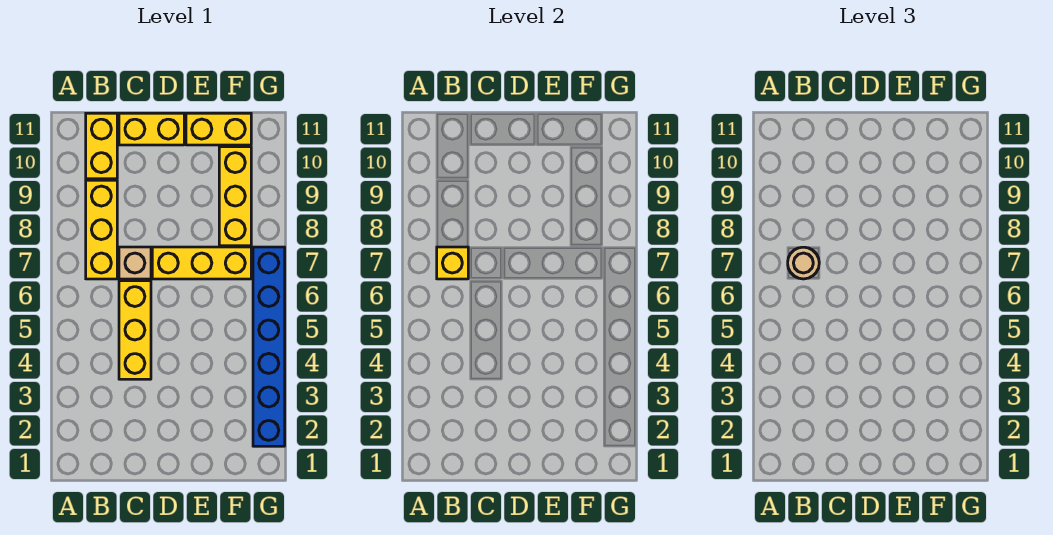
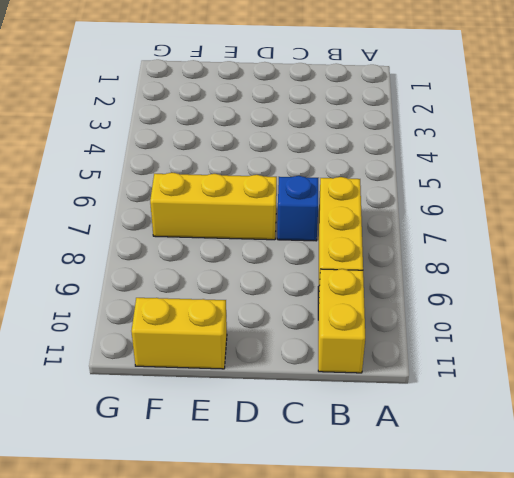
blue 1x1 brick [277,176,318,241] -> tan 1x1 brick [119,247,151,279]
none -> yellow 1x3 brick [119,281,151,379]
none -> yellow 1x2 brick [119,113,184,145]

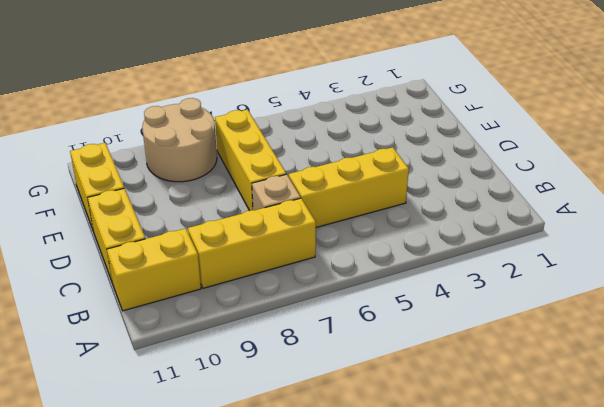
tan 2x2 round brick [142,98,217,182] -> yellow 1x3 brick [219,147,251,246]
none -> blue 1x6 brick [253,247,285,446]
none -> yellow 1x1 brick [437,247,468,279]

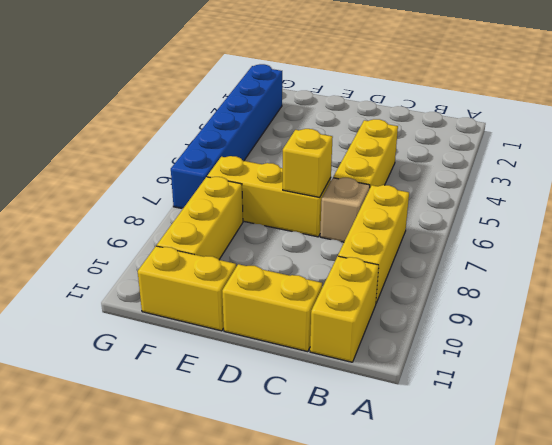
yellow 1x1 brick [283,129,333,197] -> yellow 1x1 brick moved to [437,247,468,279]
none -> tan 1x1 round brick [788,247,819,279]

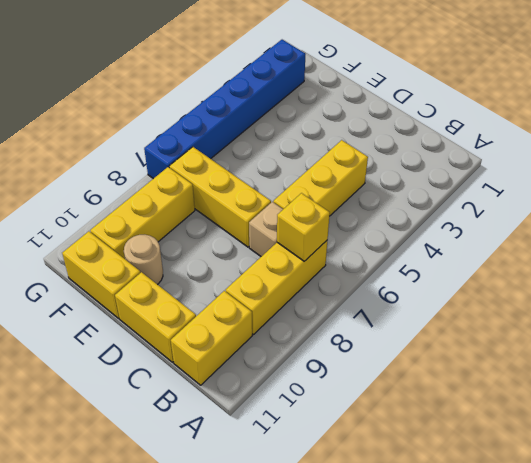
tan 1x1 round brick [124,235,163,285] -> tan 1x1 round brick moved to [788,247,819,279]

